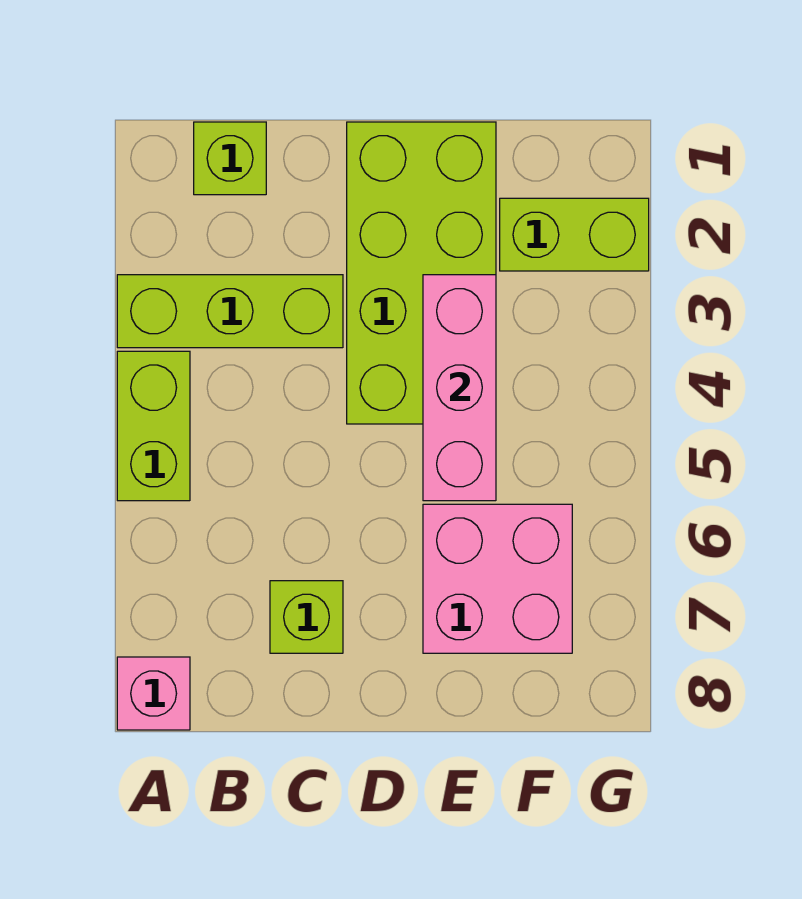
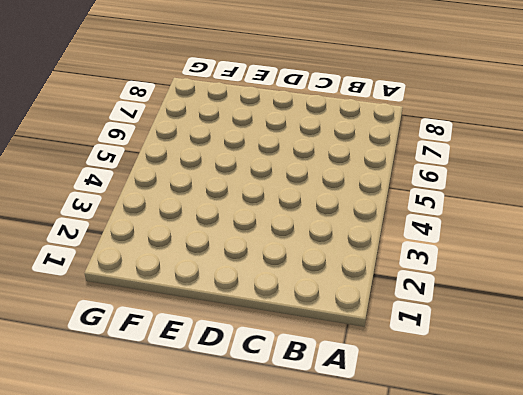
none -> lime 1x3 brick [117,275,343,348]
none -> lime 1x2 brick [117,351,190,501]

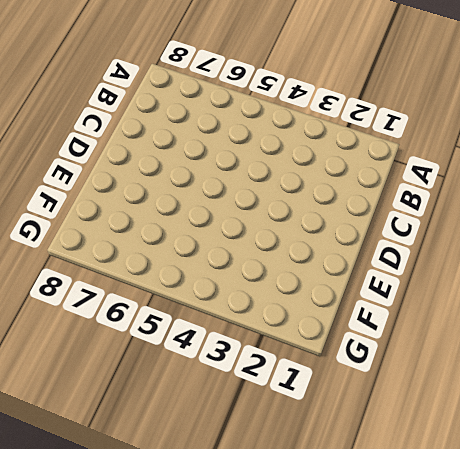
none -> lime 1x3 brick [117,275,343,348]
none -> lime 1x2 brick [117,351,190,501]

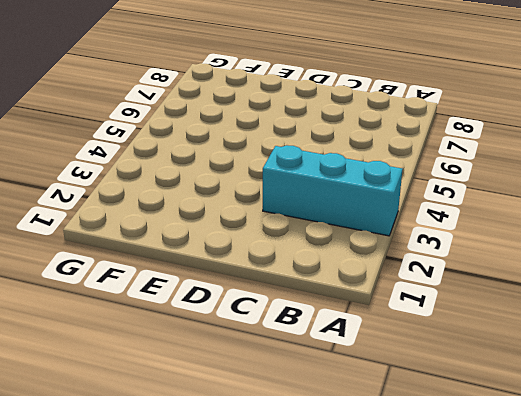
cyan 1x3 brick [263,145,403,236] -> lime 1x3 brick [117,275,343,348]
none -> lime 1x2 brick [117,351,190,501]
none -> pink 1x1 brick [117,657,190,730]

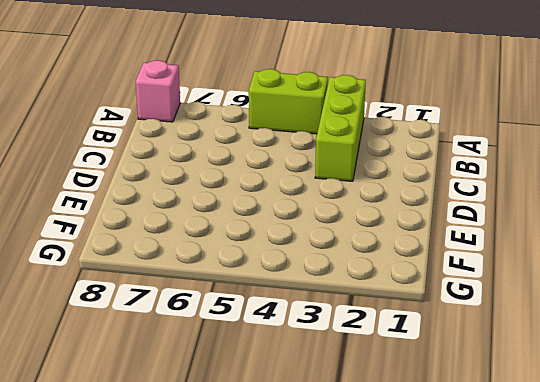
none -> lime 1x1 brick [194,122,266,195]
none -> lime 1x1 brick [270,581,343,653]

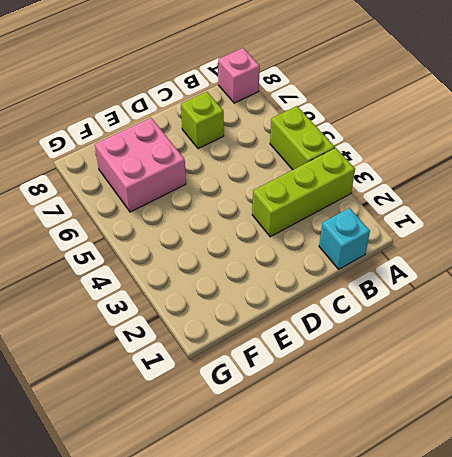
cyan 1x1 brick [319,208,370,269] -> lime 1x1 brick [194,122,266,195]
none -> lime 2x4 brick [347,122,496,424]
none -> lime 1x2 brick [500,198,649,271]

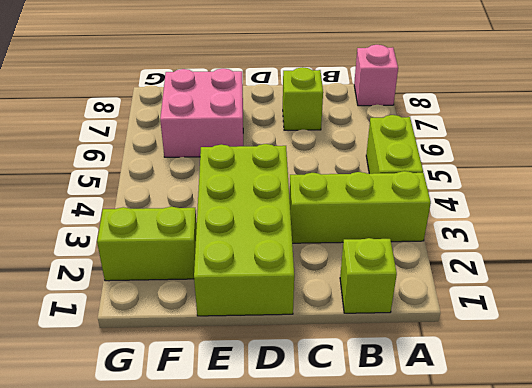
none -> pink 1x3 brick [423,275,496,501]

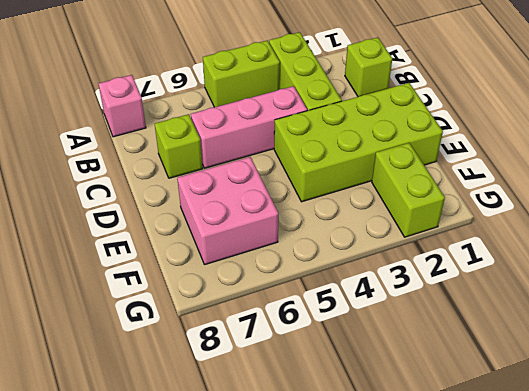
pink 1x3 brick [191,86,307,168] -> pink 1x3 brick moved to [423,275,496,501]

